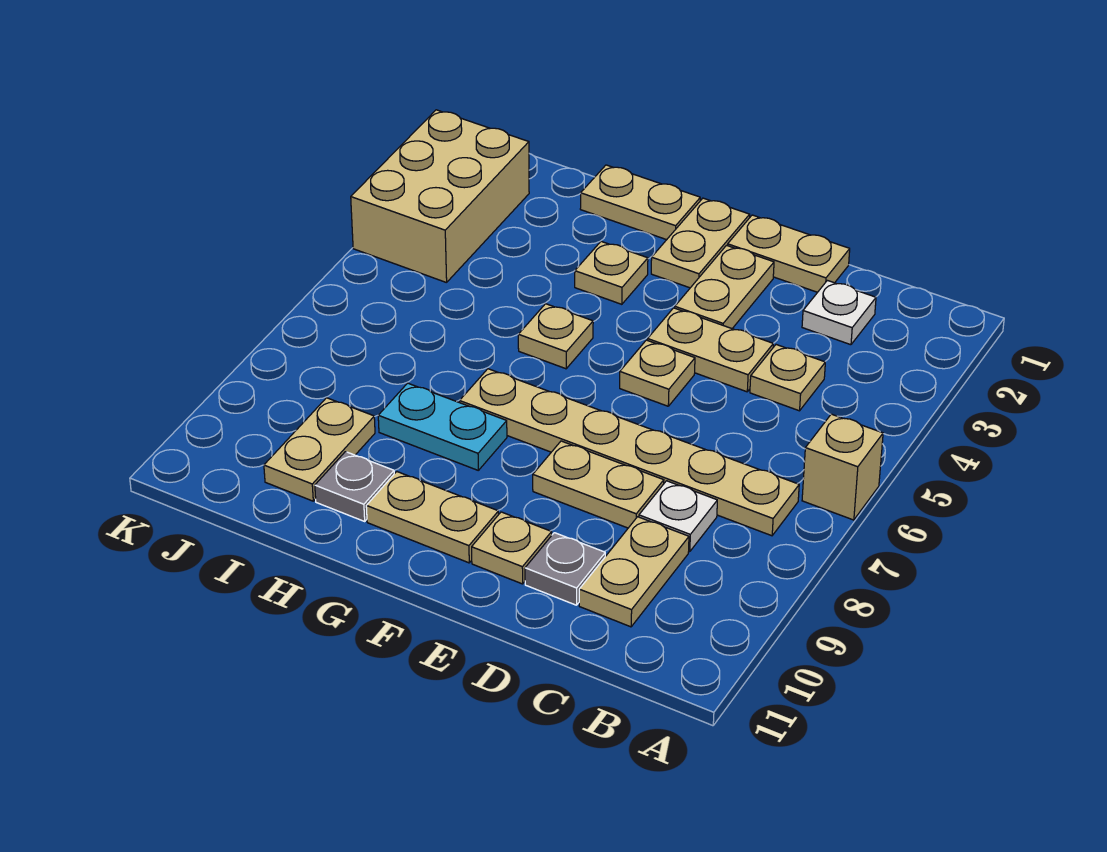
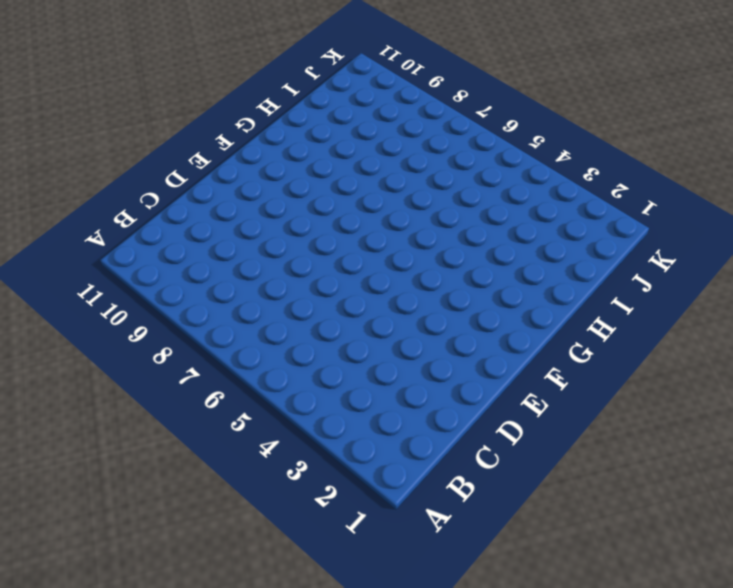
none -> tan 1x1 brick [802,414,883,520]
none -> tan 1x6 plate [460,369,799,536]
none -> white 1x1 plate [802,280,876,345]

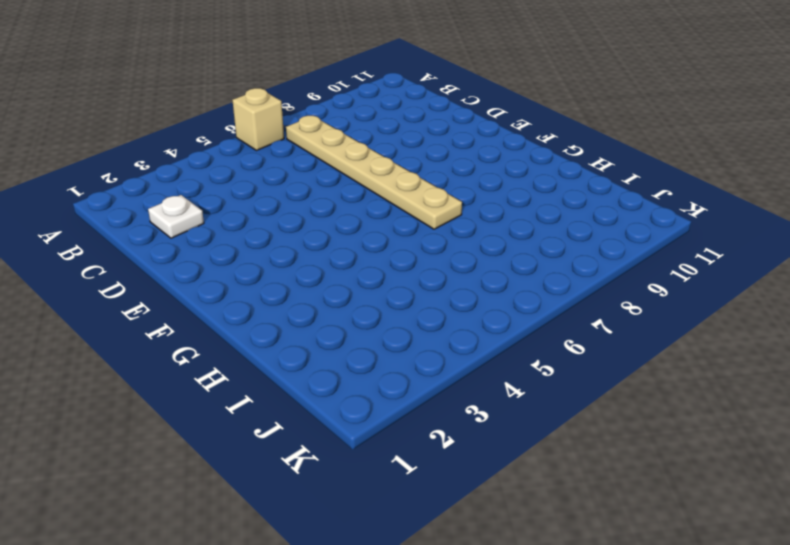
none -> tan 1x1 plate [750,345,825,411]
none -> white 1x1 plate [639,481,717,552]
none -> tan 1x2 plate [579,517,689,627]

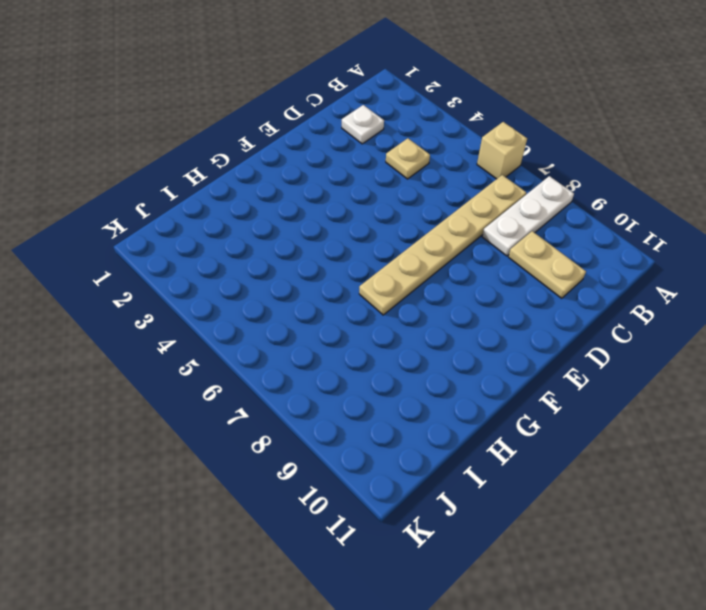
white 1x3 plate [482,176,574,256] -> white 1x1 plate [639,481,717,552]
none -> tan 1x2 plate [728,215,850,292]
none -> tan 1x2 plate [648,308,773,392]
none -> tan 1x2 plate [533,441,664,528]

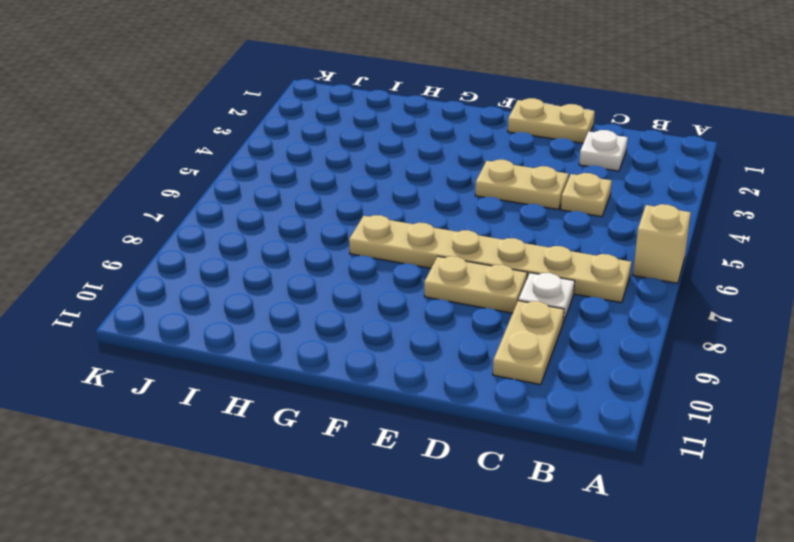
none -> grey 1x1 plate [525,533,605,605]
none -> tan 1x2 plate [675,245,774,329]
none -> tan 1x1 plate [620,340,695,406]

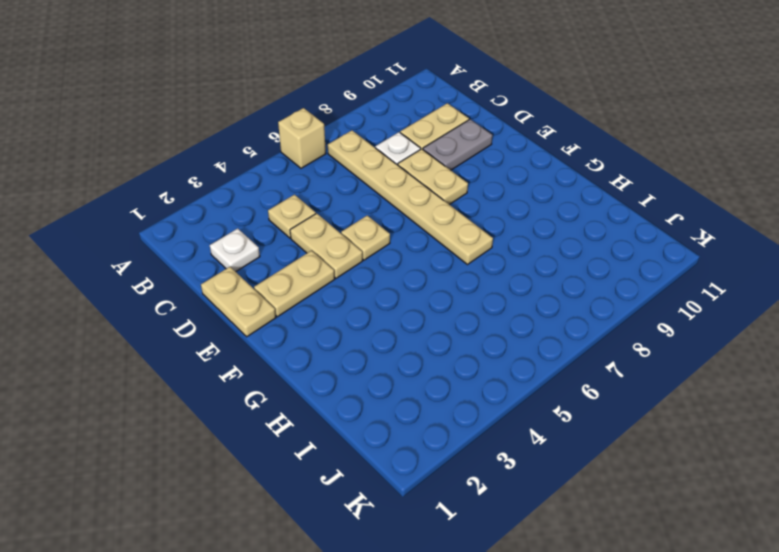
grey 1x2 plate [423,119,492,170] -> grey 1x1 plate [525,533,605,605]
none -> tan 1x1 plate [472,512,552,584]
none -> tan 1x2 plate [651,198,750,288]
none -> tan 1x2 plate [366,472,499,563]

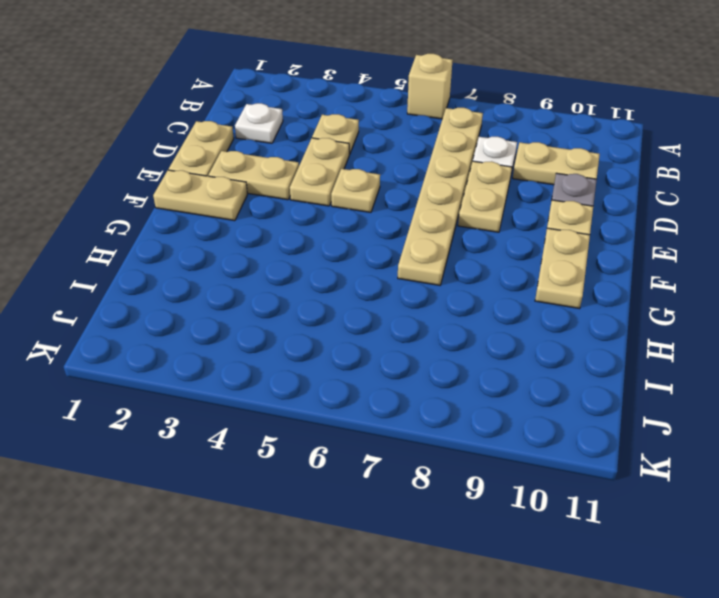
none -> tan 1x2 plate [580,165,700,240]
none -> tan 1x1 plate [575,241,648,304]
none -> tan 1x1 plate [518,304,593,369]

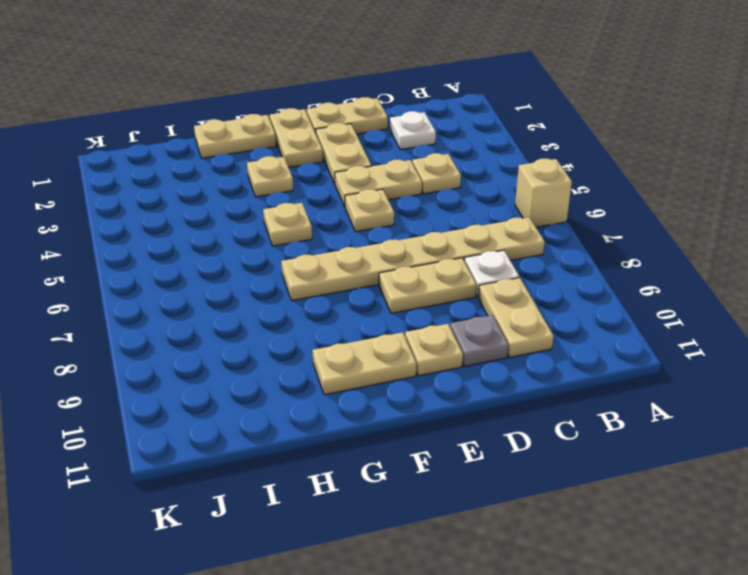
none -> cyan 1x2 plate [378,383,507,470]
none -> grey 1x1 plate [315,452,394,521]
none -> tan 1x2 plate [264,398,375,501]

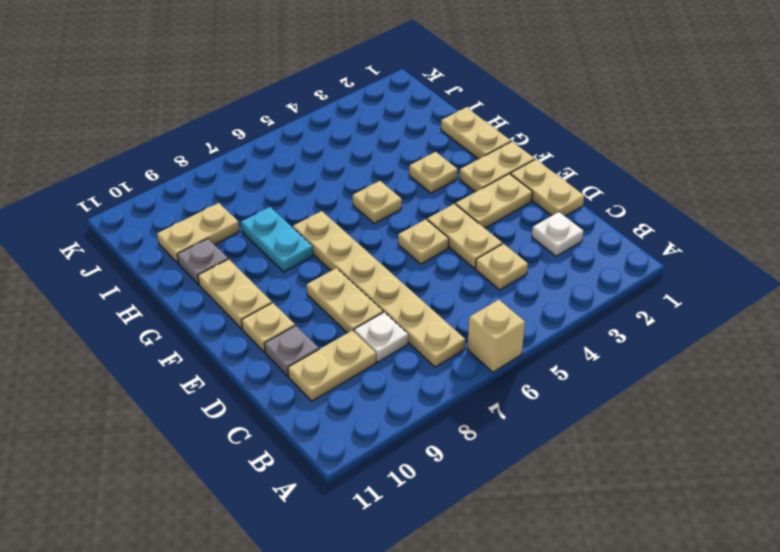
none -> tan 2x3 brick [351,110,529,283]

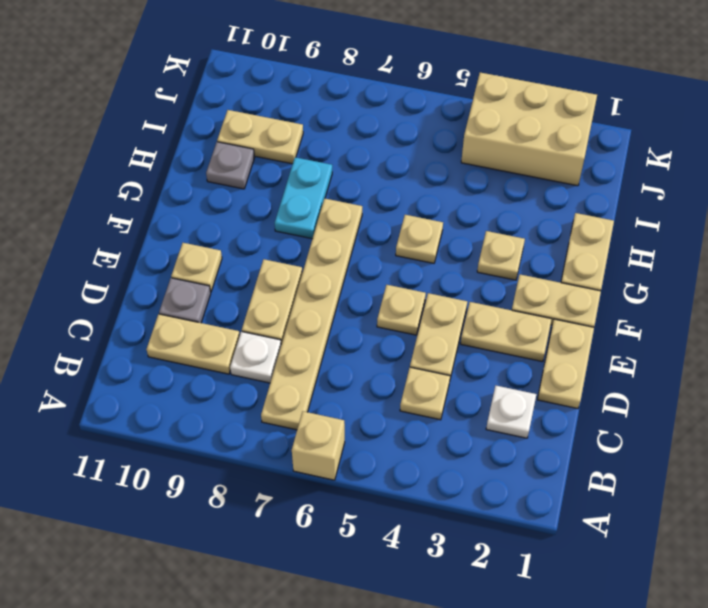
none -> tan 1x2 plate [366,472,499,563]

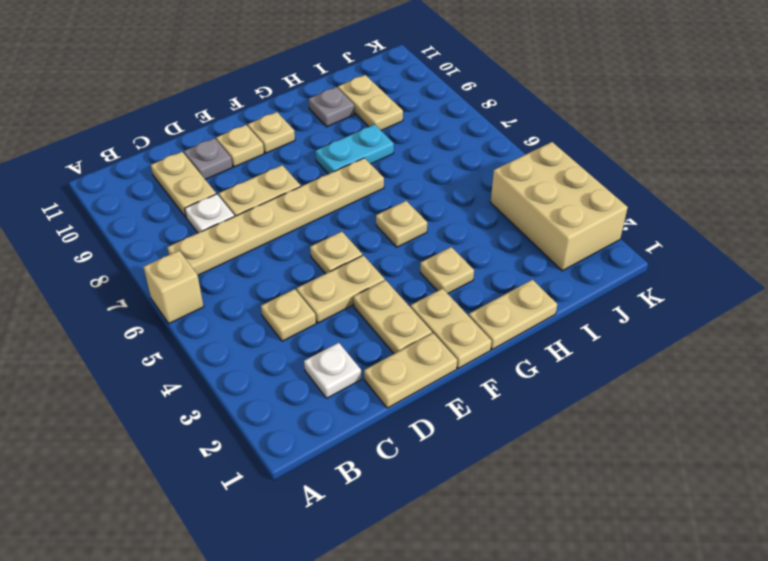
tan 1x1 plate [248,112,295,153] -> tan 1x2 plate [366,472,499,563]

